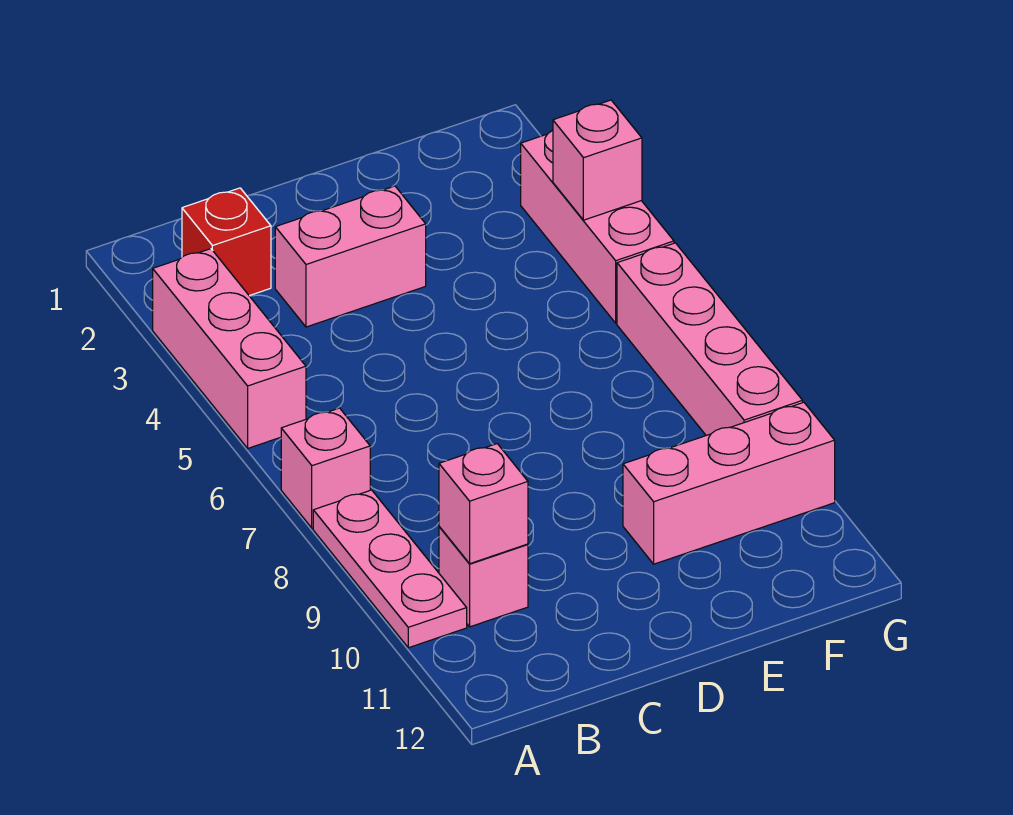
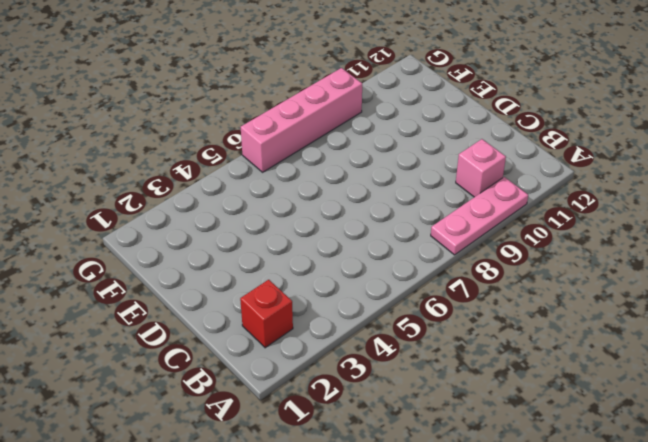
none -> pink 1x3 brick [153,249,306,448]
none -> pink 1x1 brick [281,408,370,528]

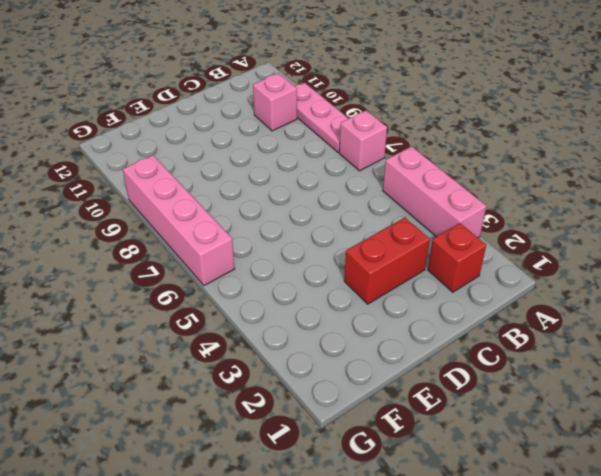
red 1x2 brick [344,218,430,304] -> pink 1x2 brick [275,186,426,327]
none -> pink 1x3 brick [623,402,835,564]
none -> pink 1x3 brick [521,130,674,323]

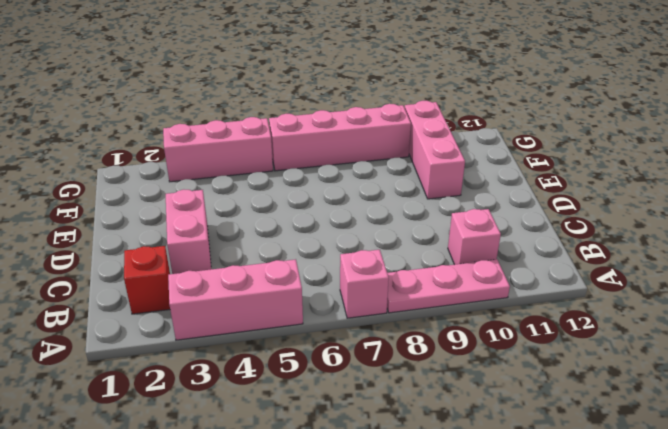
none -> pink 1x1 brick [439,444,528,564]
none -> pink 1x1 brick [553,100,642,220]

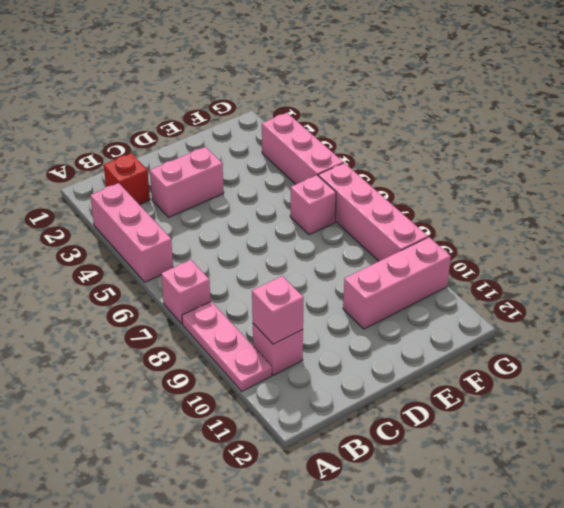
pink 1x1 brick [290,175,336,235] -> pink 1x1 brick moved to [553,100,642,220]

